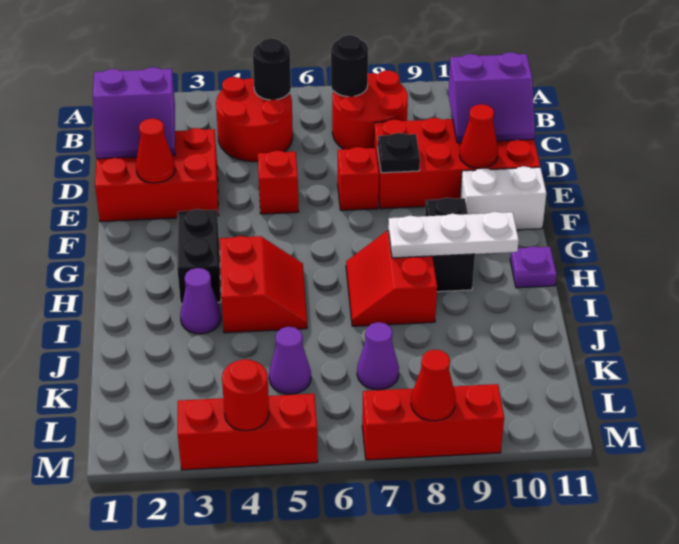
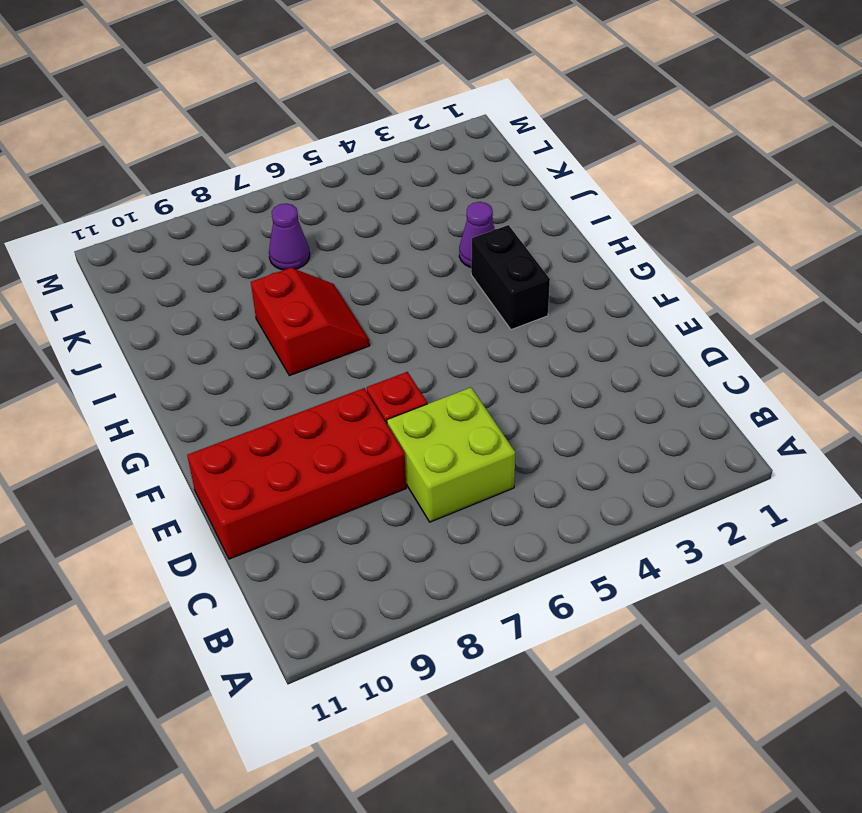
lime 2x2 brick [387,388,515,522] -> red 2x2 round brick [332,70,408,149]
none -> red 2x2 round brick [216,77,293,162]
none -> red 2x3 brick [95,128,219,222]
none -> red 1x1 brick [258,151,299,214]

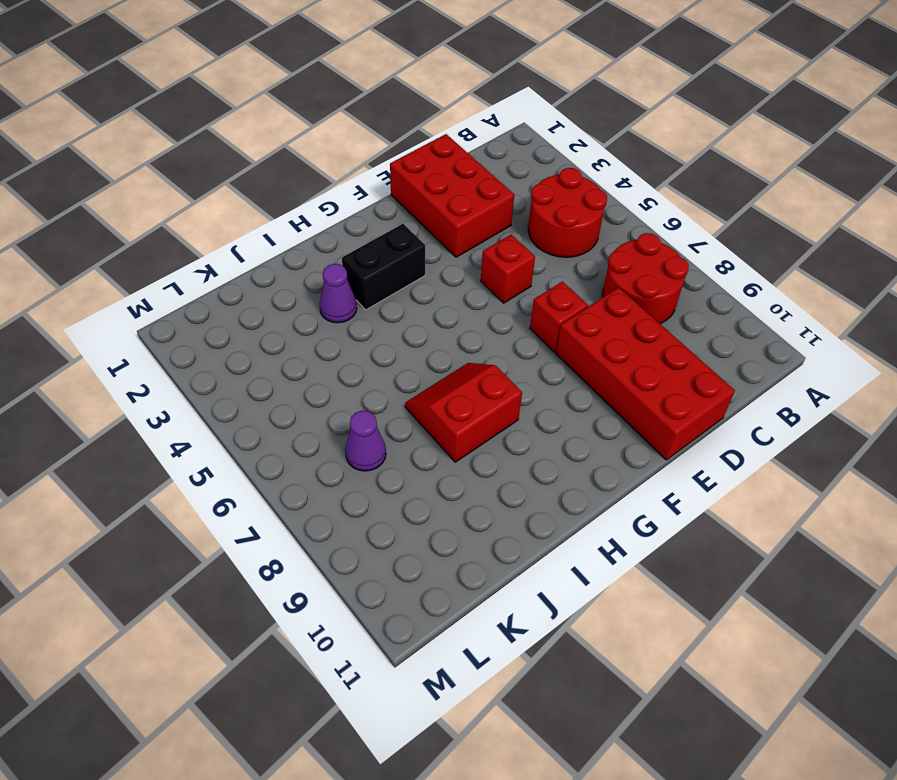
none -> white 1x2 brick [460,166,547,230]
none -> black 1x2 brick [425,198,475,292]
none -> red 2x2 slope [220,236,307,333]

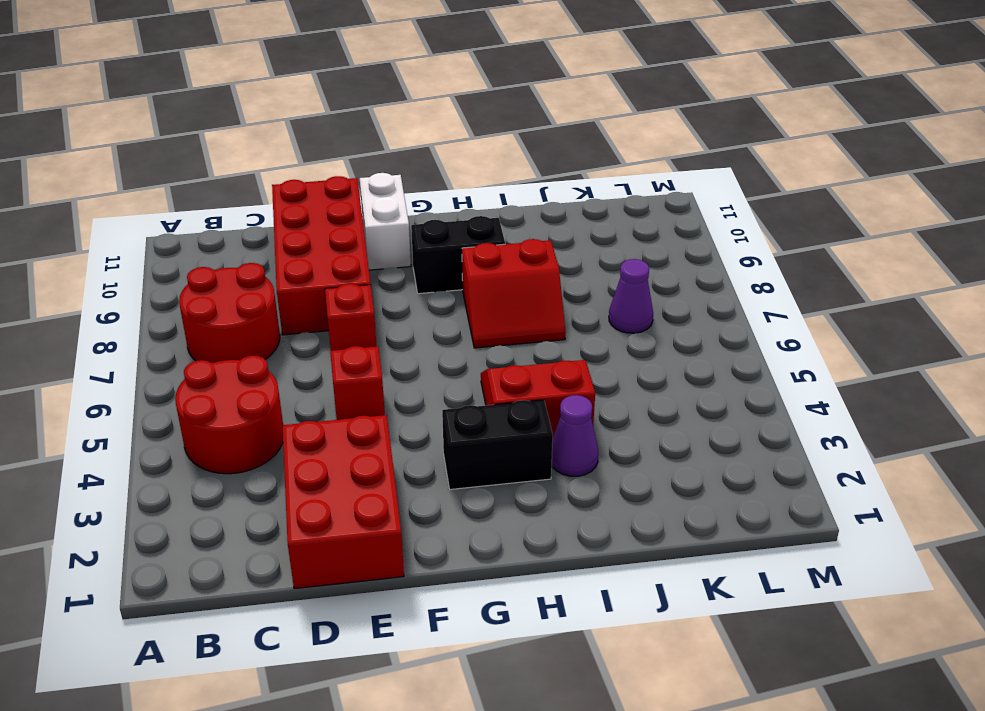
none -> purple 1x1 plate [510,246,557,288]
none -> purple 1x1 cone [269,327,311,394]
none -> red 1x3 brick [178,394,318,470]

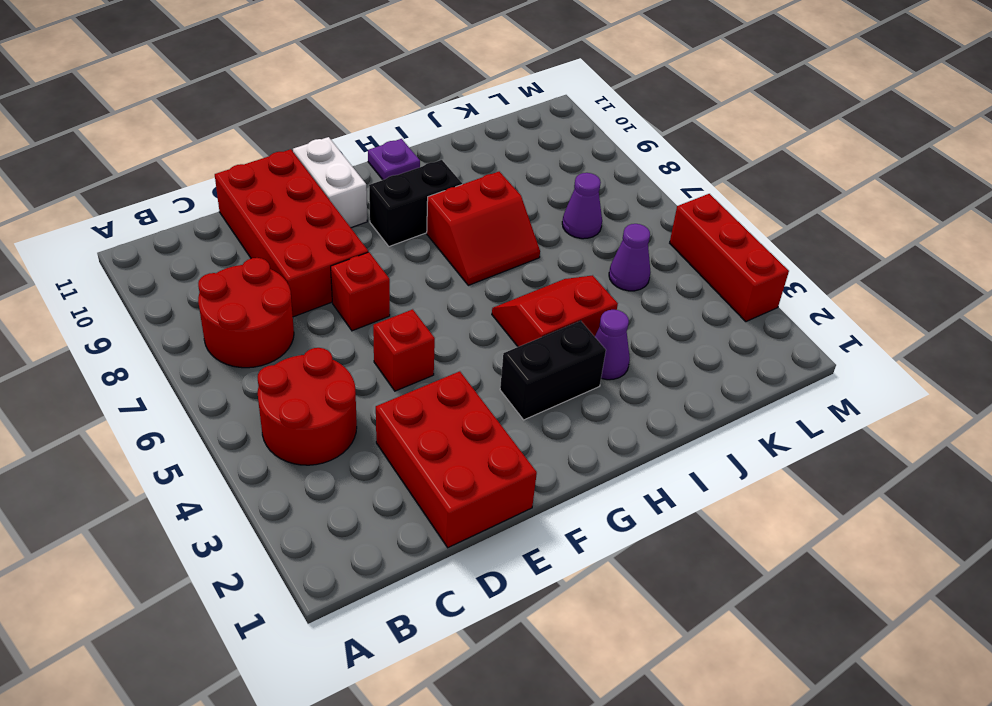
none -> red 1x3 brick [362,384,504,460]
none -> black 1x1 round brick [253,38,291,100]
none -> black 1x1 round brick [331,35,368,97]

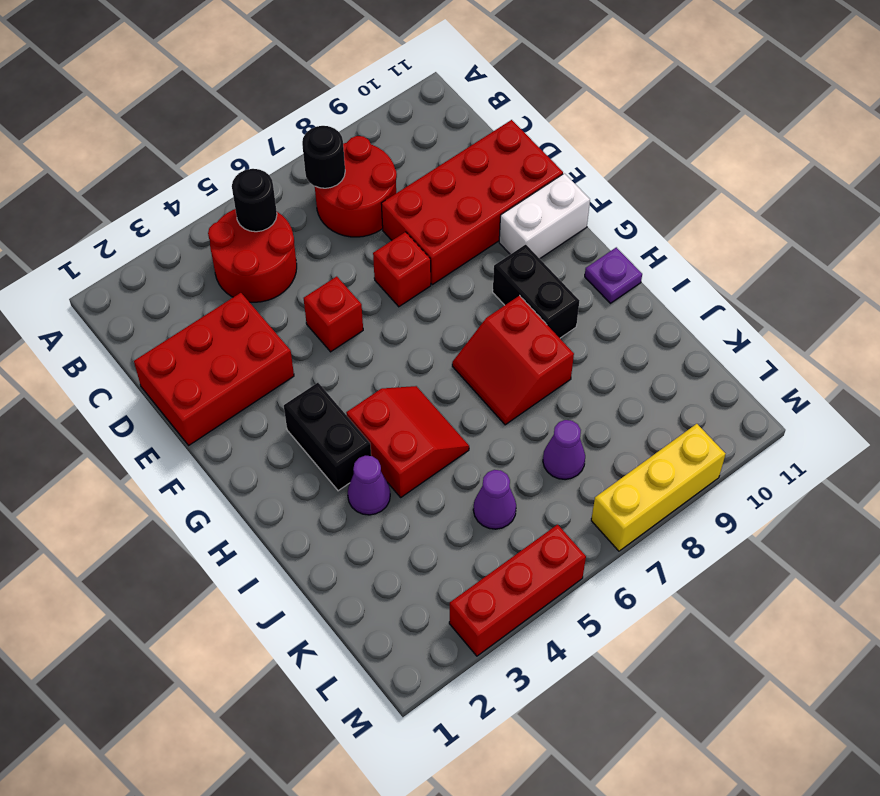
yellow 1x3 brick [591,424,726,551] -> red 1x3 brick [362,384,504,460]
none -> purple 2x2 slope [93,67,175,159]
none -> purple 2x2 slope [448,52,535,143]
none -> red 1x1 cone [136,118,175,183]

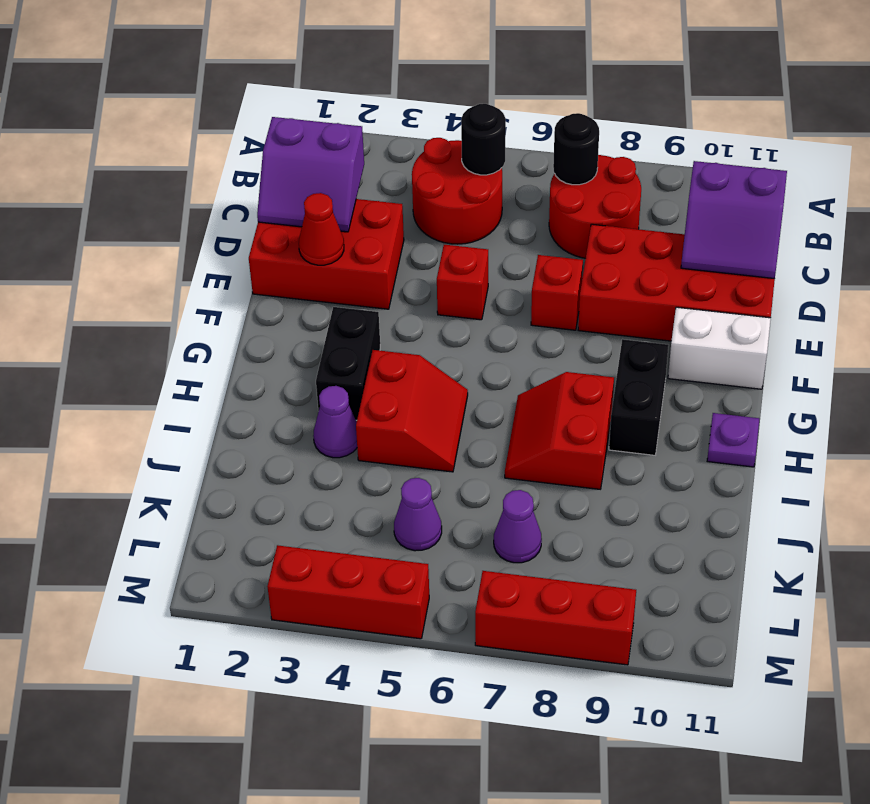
none -> black 1x1 plate [378,133,420,173]
none -> red 1x1 cone [460,104,498,168]
none -> white 1x3 plate [388,212,519,258]

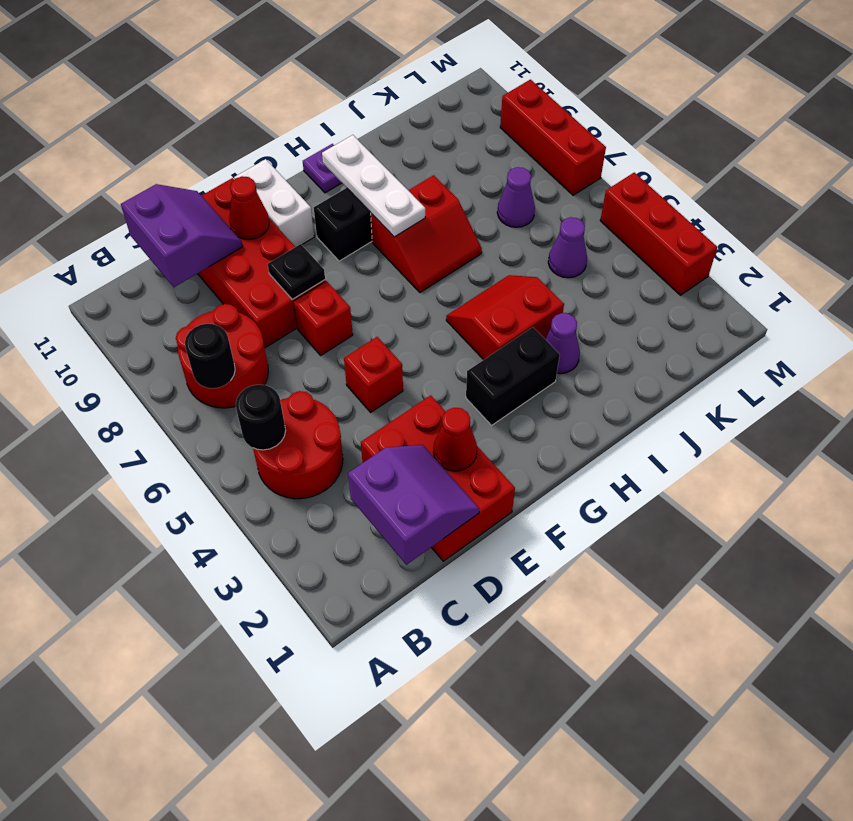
none -> red 1x1 round brick [222,359,269,431]
none -> red 1x1 cone [411,350,456,421]

